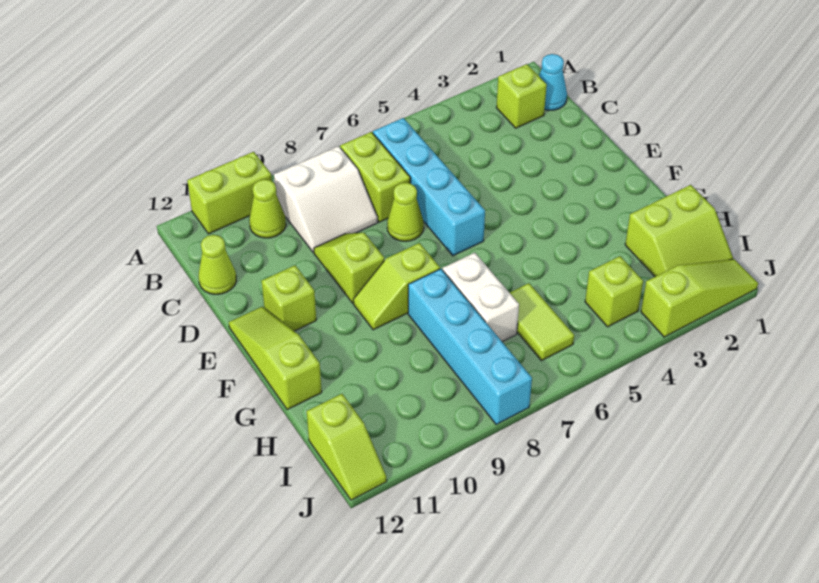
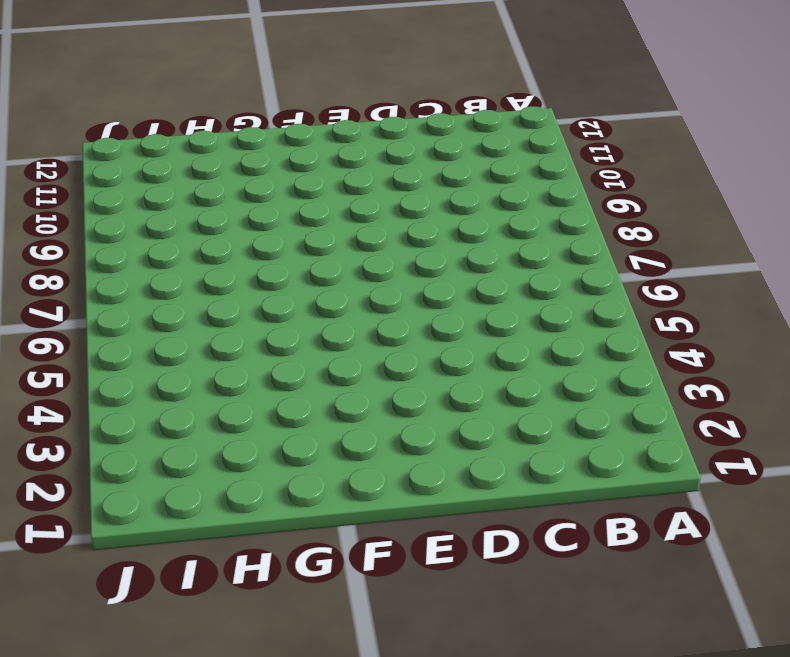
none -> lime 1x2 brick [187,152,272,234]
none -> cyan 1x1 cone [539,54,567,110]
none -> lime 1x1 brick [496,64,547,128]

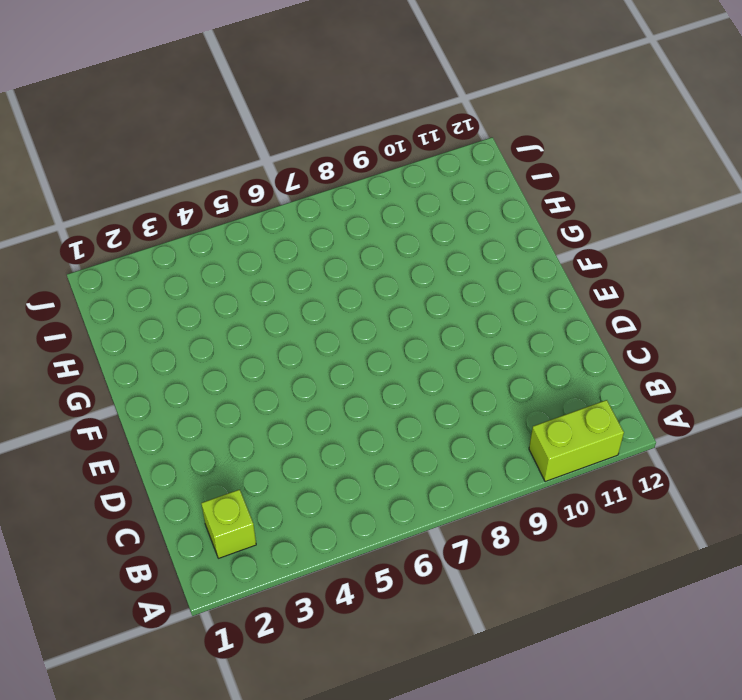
none -> cyan 1x1 cone [539,54,567,110]
none -> cyan 1x4 brick [373,118,485,256]
none -> lime 1x2 brick [340,132,410,222]

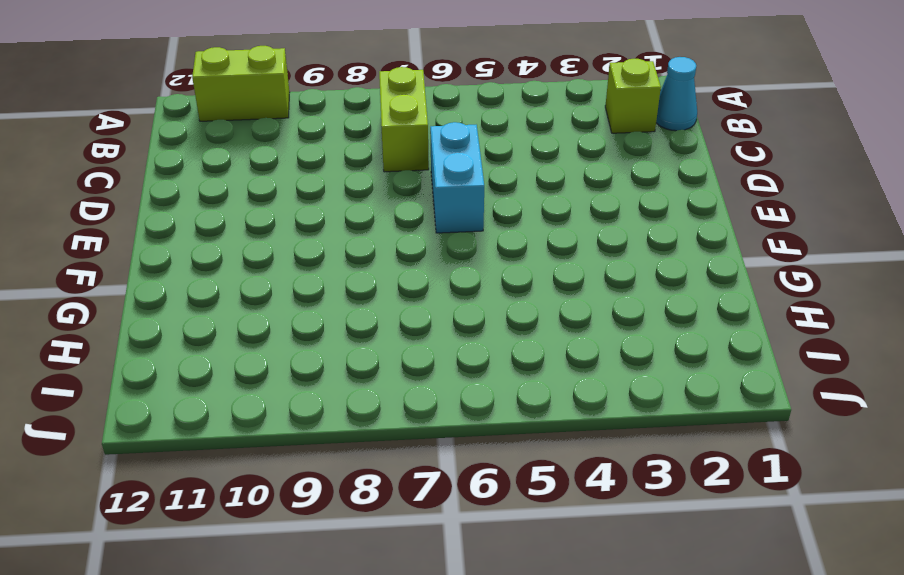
cyan 1x2 brick [430,122,484,233] -> cyan 1x4 brick [373,118,485,256]
none -> white 2x2 slope [274,146,378,252]
none -> lime 1x1 cone [249,179,286,238]
none -> lime 1x1 cone [199,235,236,294]

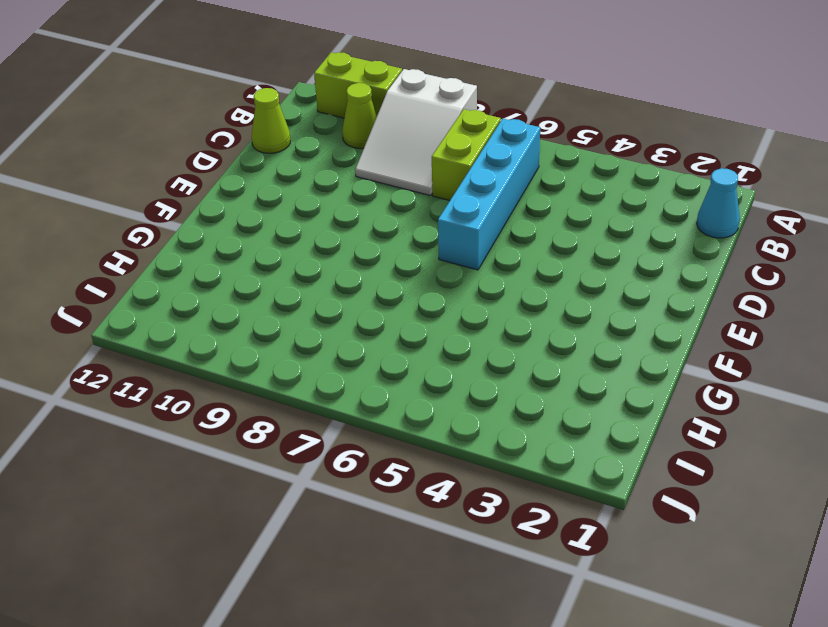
white 2x3 slope [355,69,477,196] -> white 2x2 slope [274,146,378,252]
none -> lime 1x1 brick [496,64,547,128]
none -> lime 1x1 cone [387,183,424,241]
none -> lime 1x2 slope [314,233,384,303]

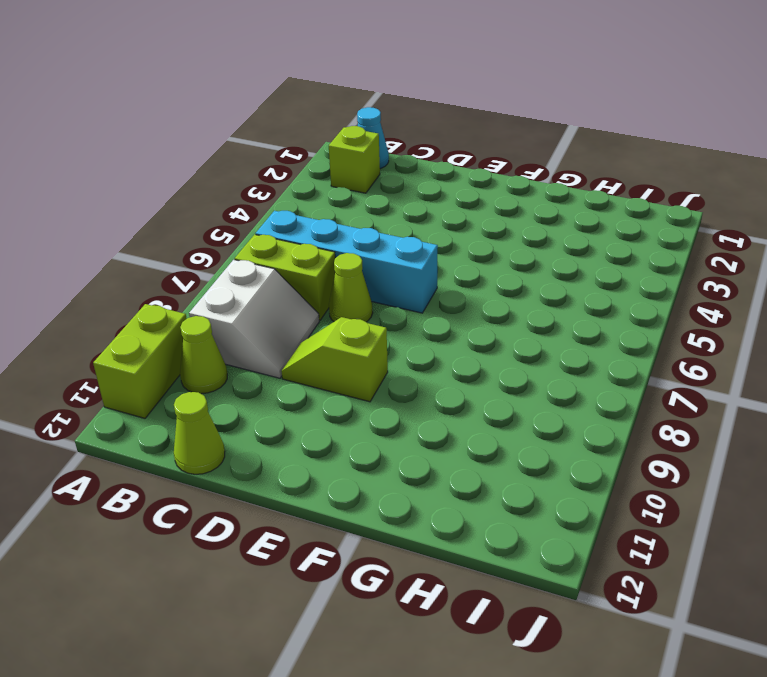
none -> lime 1x1 brick [261,265,316,331]
none -> lime 1x3 slope [229,306,322,410]
none -> lime 1x2 slope [353,243,440,330]

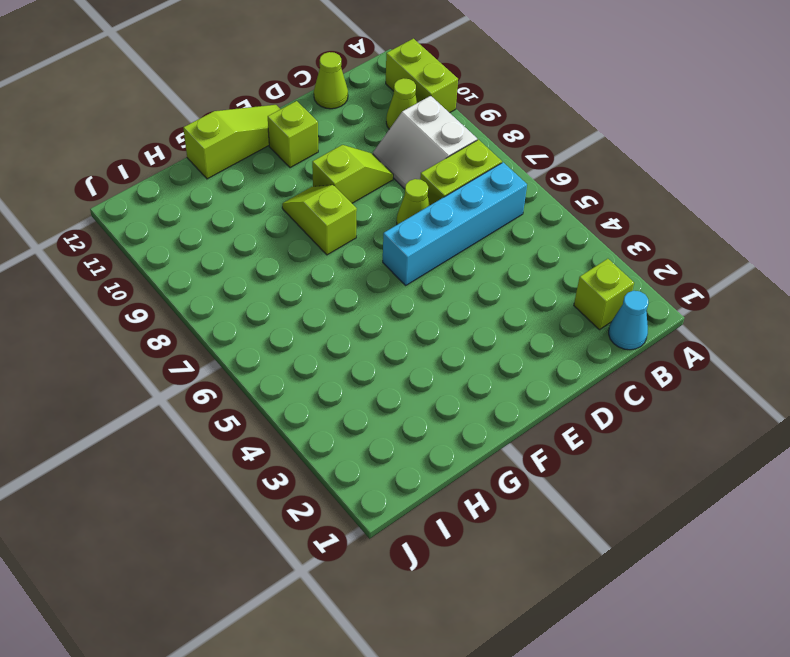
none -> white 1x2 brick [443,253,519,342]
none -> cyan 1x4 brick [408,269,532,424]
none -> lime 2x2 slope [625,185,733,277]

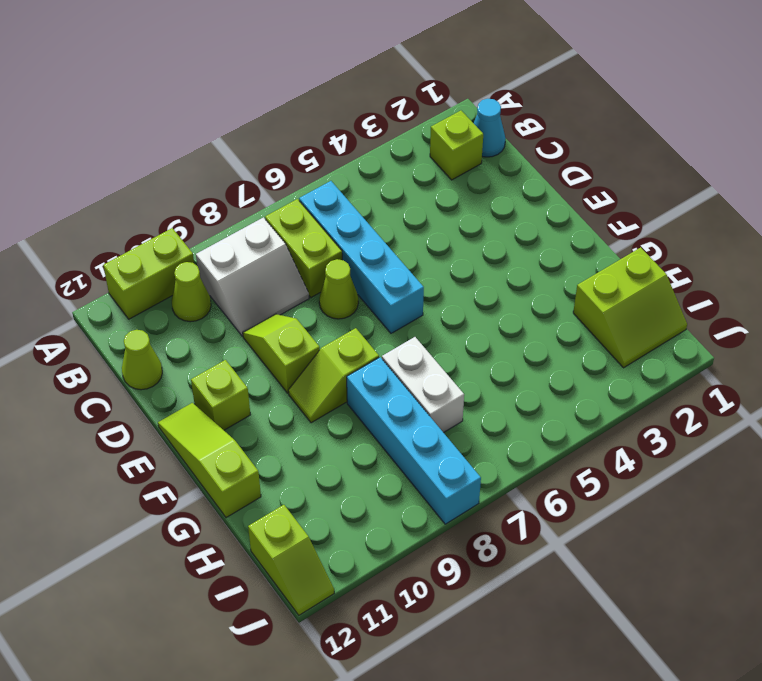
none -> lime 1x2 tile [510,283,574,361]
none -> lime 1x1 brick [585,256,643,327]
none -> lime 1x3 slope [641,259,758,337]

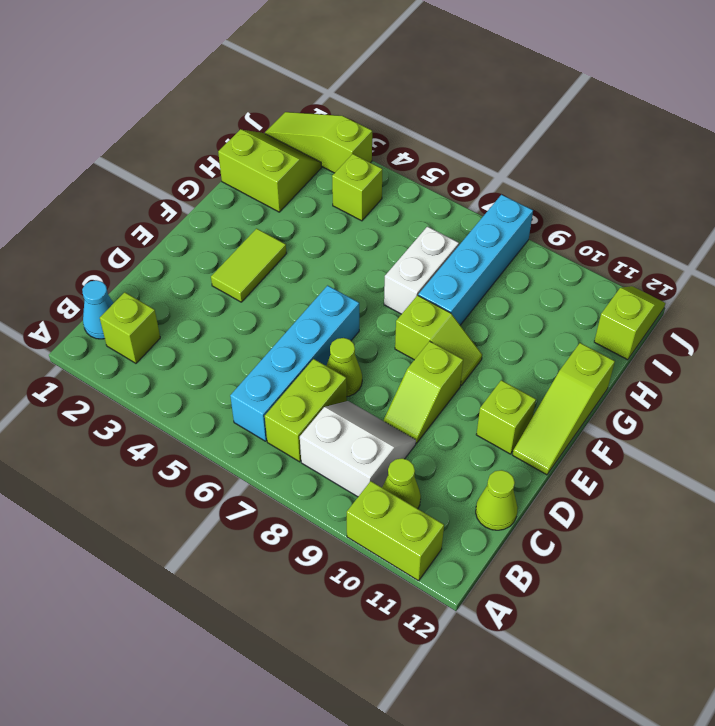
lime 1x2 tile [211,229,286,302] -> lime 1x2 tile moved to [510,283,574,361]

